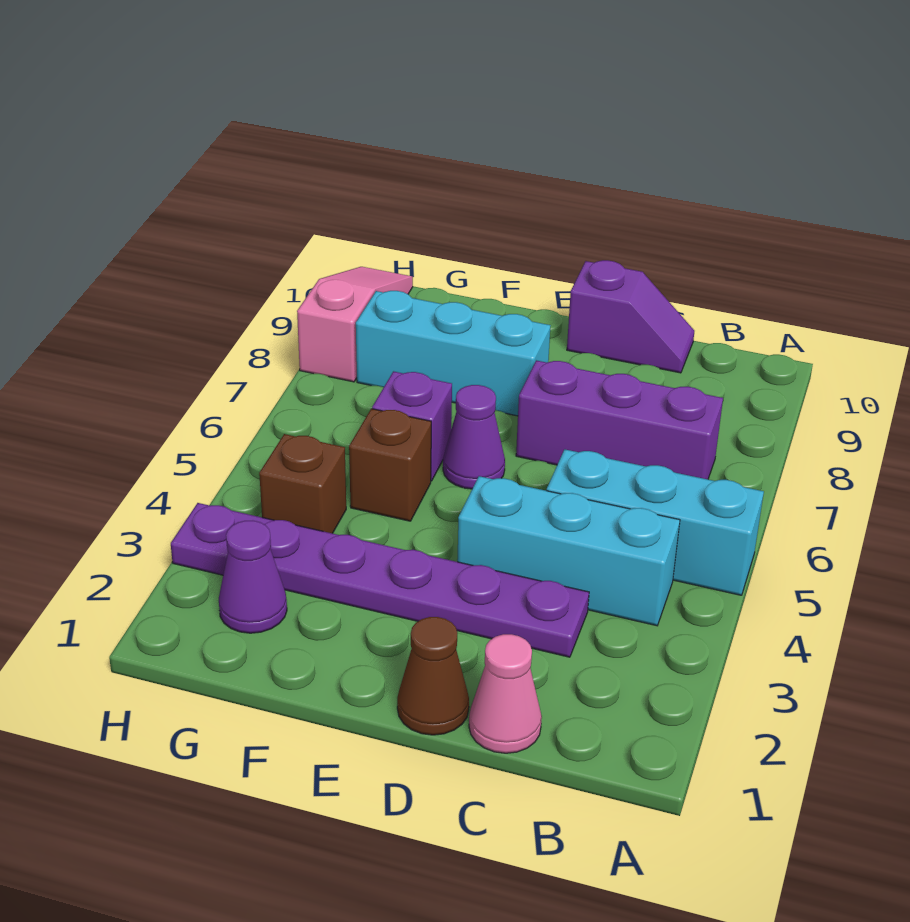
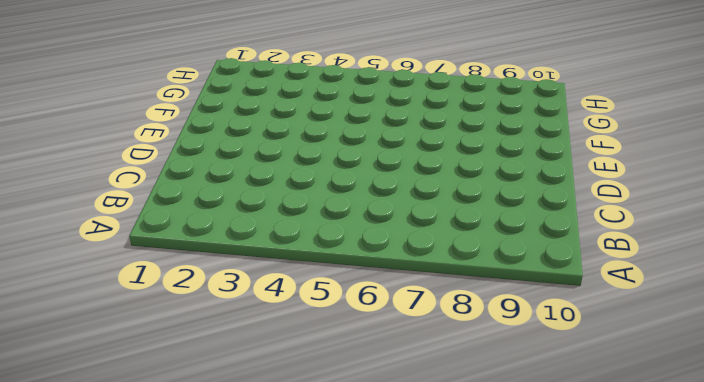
none -> cyan 1x3 brick [547,449,764,595]
none -> cyan 1x3 brick [457,476,680,626]
none -> purple 1x3 brick [516,360,723,479]

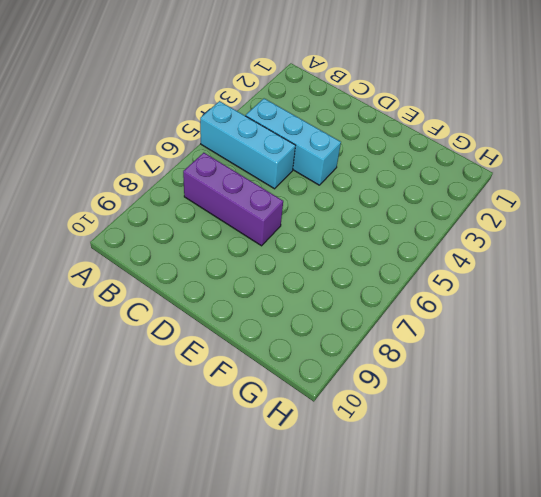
none -> pink 1x1 cone [469,634,542,753]
none -> purple 1x6 plate [171,503,589,657]
none -> purple 1x2 slope [567,260,694,373]

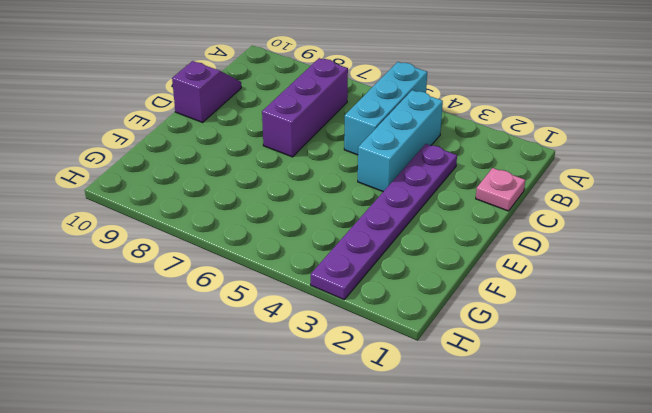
pink 1x1 plate [476,168,525,211] -> pink 1x1 cone [469,634,542,753]
none -> brown 1x1 cone [397,617,469,735]
none -> purple 1x1 cone [443,385,505,489]
none -> cyan 1x3 brick [356,291,551,416]

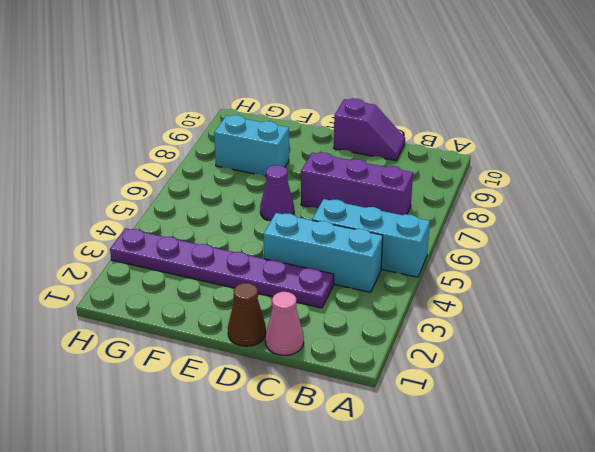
cyan 1x2 brick [214,115,289,176] -> cyan 1x3 brick [356,291,551,416]
none -> brown 1x1 brick [349,409,431,521]
none -> purple 1x1 brick [372,371,452,481]
none -> purple 1x1 cone [219,521,287,633]

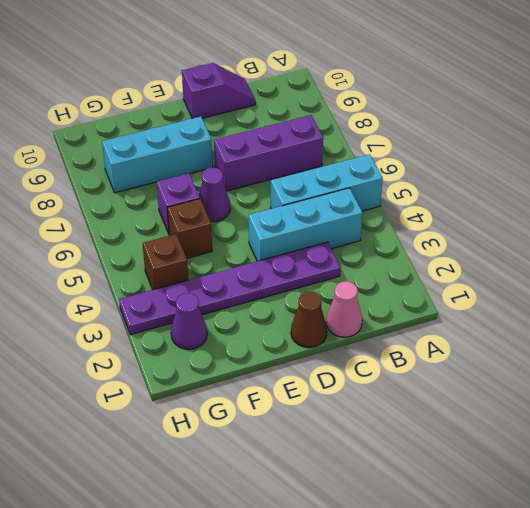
none -> pink 1x3 slope [297,267,413,382]

